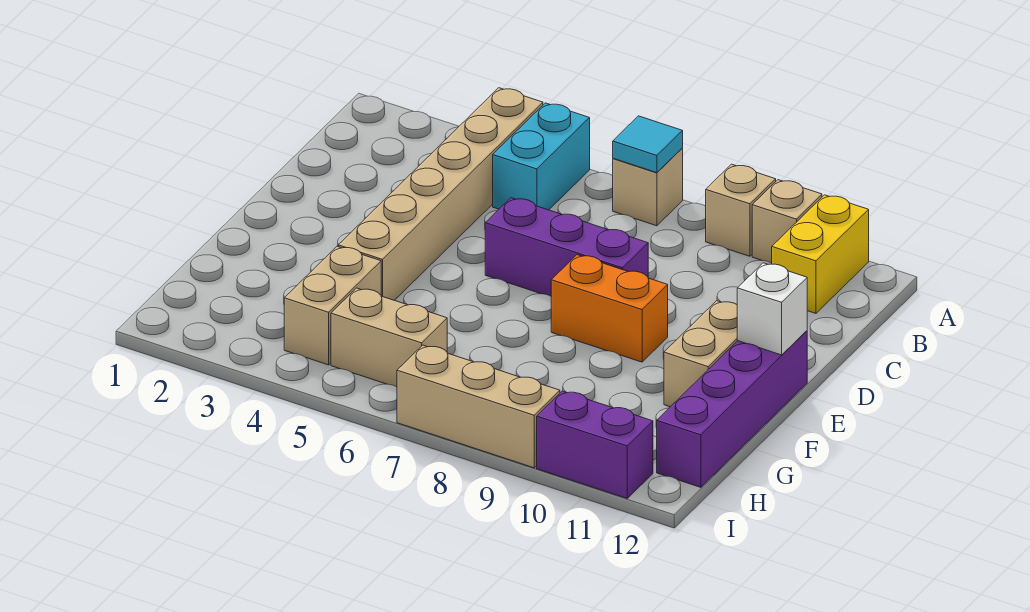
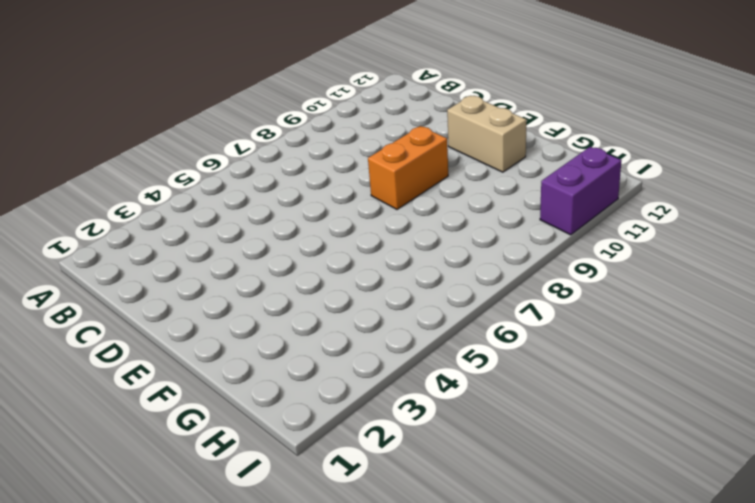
none -> tan 1x6 brick [338,88,543,300]
none -> cyan 1x2 brick [493,103,590,210]
none -> tan 1x1 brick [613,148,683,226]

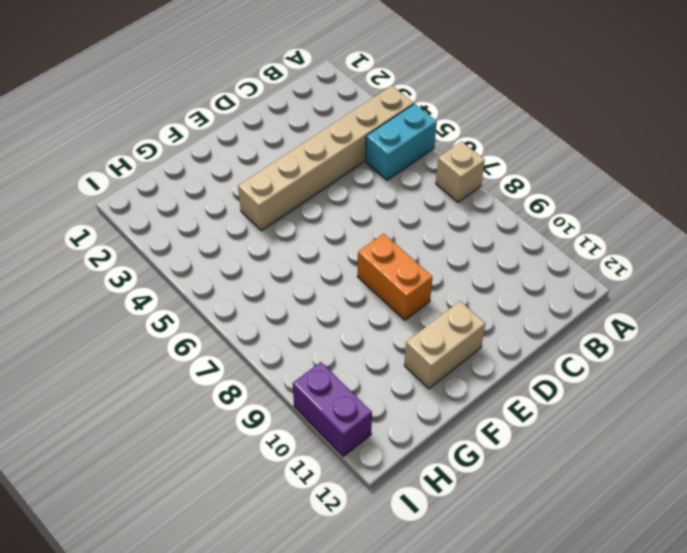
none -> tan 1x1 brick [706,164,776,256]
none -> tan 1x1 brick [752,180,822,263]
none -> yellow 1x2 brick [772,195,869,313]

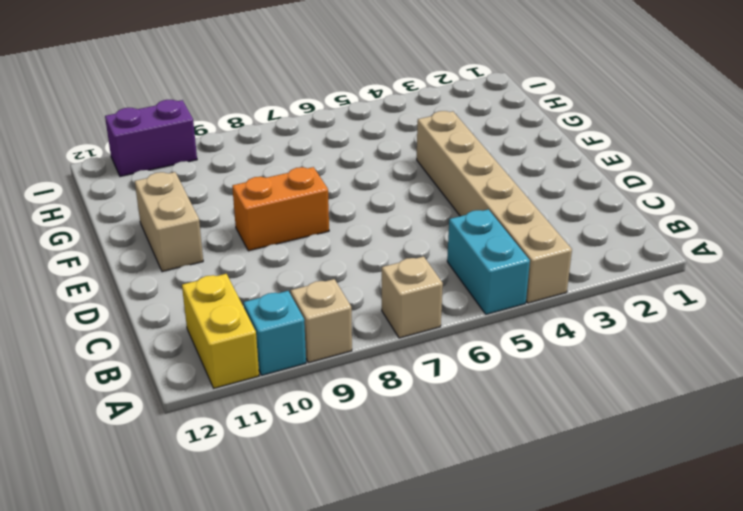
cyan 1x1 brick [244,291,306,375] -> tan 1x1 brick [752,180,822,263]
none -> purple 1x3 brick [485,198,648,296]
none -> purple 1x4 brick [657,331,807,487]
none -> tan 1x2 brick [284,246,381,365]

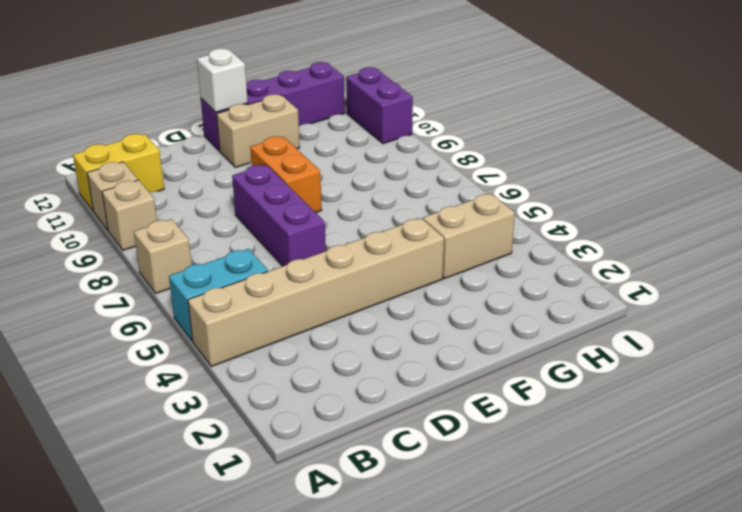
none -> tan 1x2 brick [331,288,447,387]
none -> tan 1x3 brick [397,345,560,468]
none -> cyan 1x1 tile [613,116,683,173]

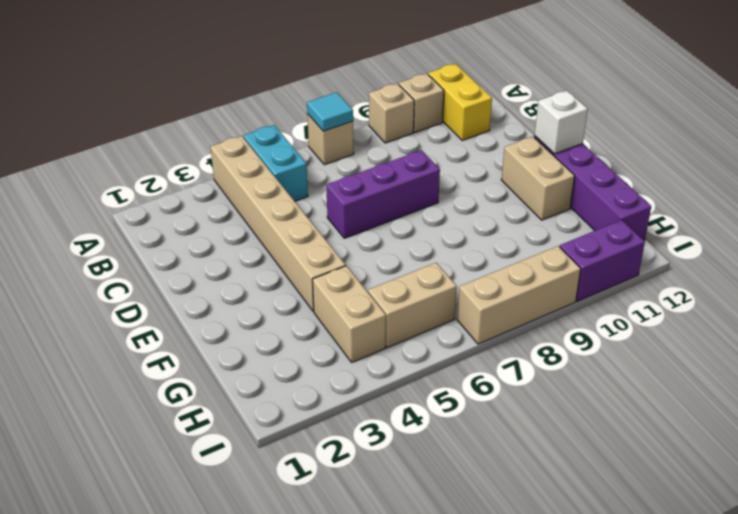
none -> orange 1x2 brick [551,255,668,362]

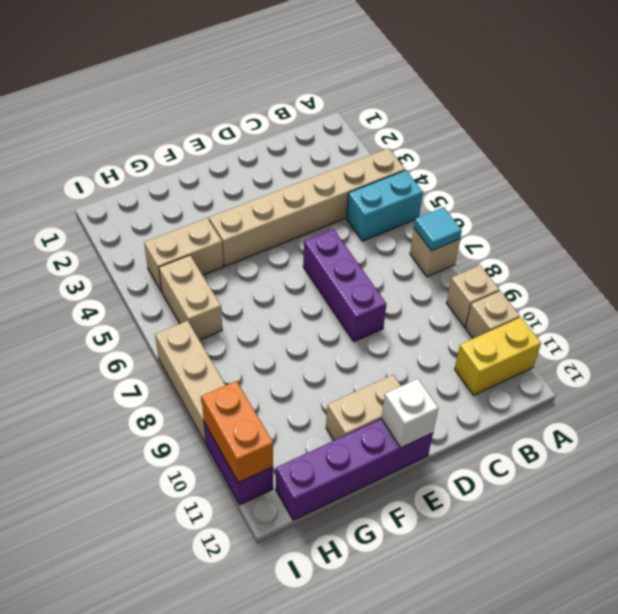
orange 1x2 brick [202,381,273,483] -> orange 1x2 brick moved to [551,255,668,362]

